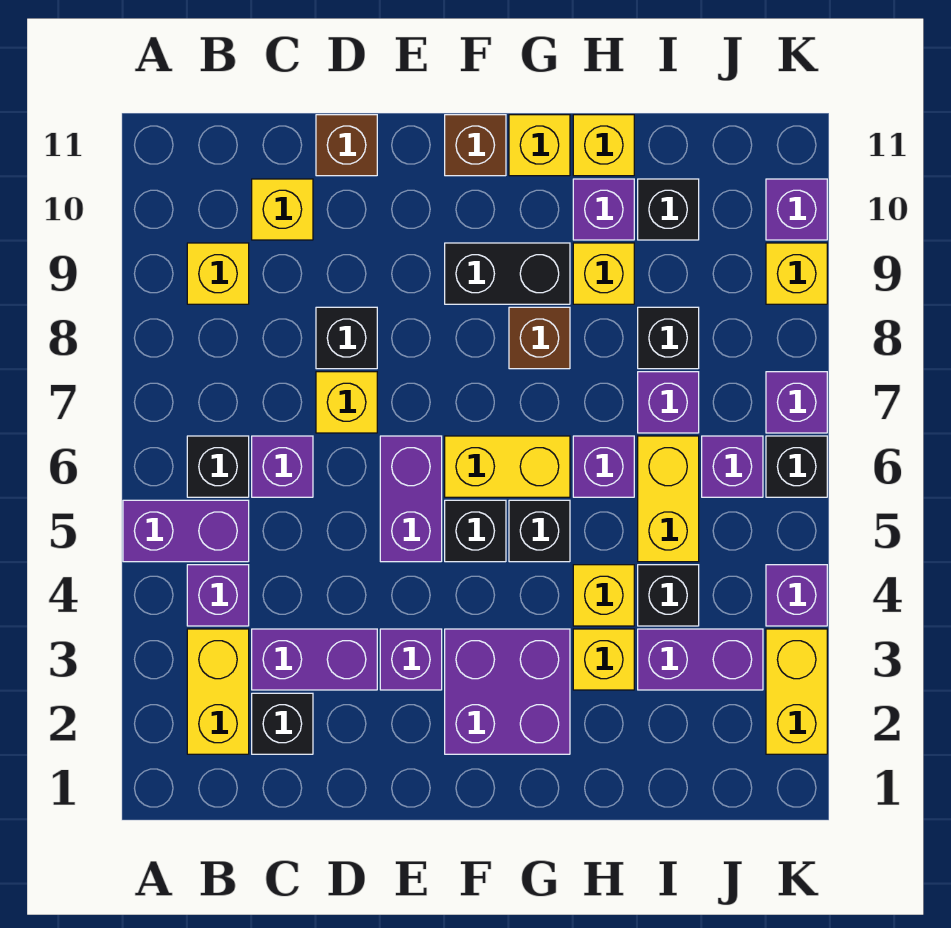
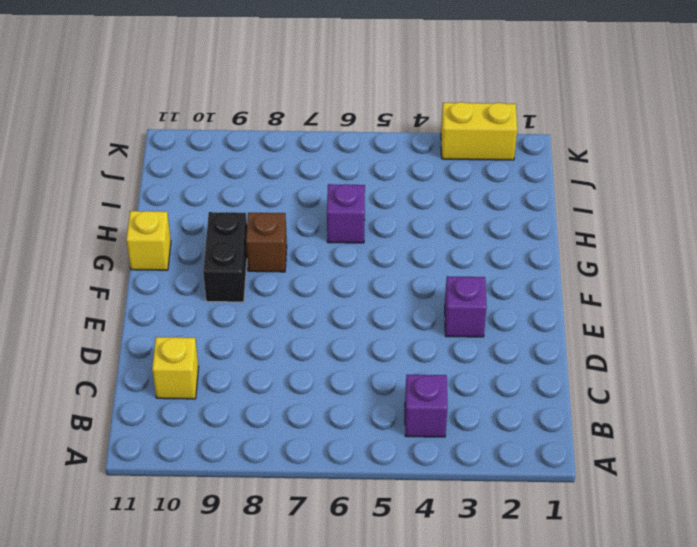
none -> purple 1x2 brick [123,500,249,562]
none -> yellow 1x2 brick [187,629,249,754]
none -> black 1x1 brick [187,436,249,497]
none -> yellow 1x1 brick [187,243,249,304]

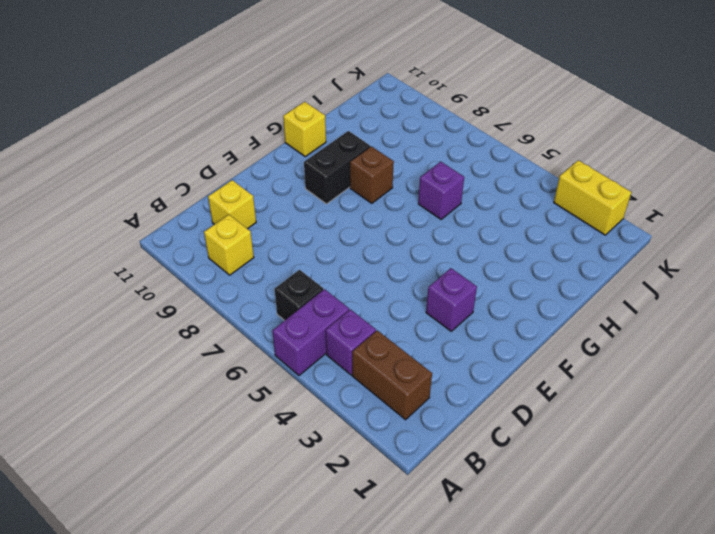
brown 1x2 brick [352,330,432,420] -> yellow 1x2 brick [187,629,249,754]
none -> black 1x1 brick [252,693,313,754]
none -> purple 1x2 brick [252,629,377,690]
none -> purple 1x1 brick [252,436,313,497]
none -> yellow 1x1 brick [316,372,377,433]

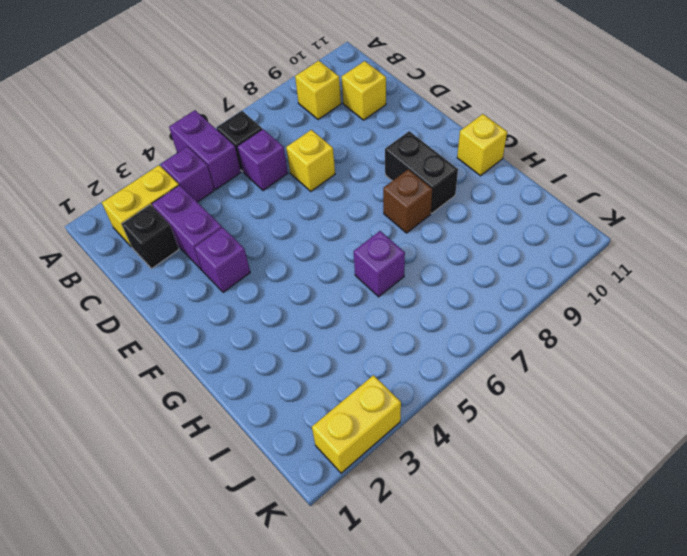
none -> black 1x1 brick [316,307,377,369]
none -> brown 1x1 brick [316,115,377,176]
none -> purple 1x2 brick [380,436,442,562]
none -> purple 2x2 brick [445,629,570,754]

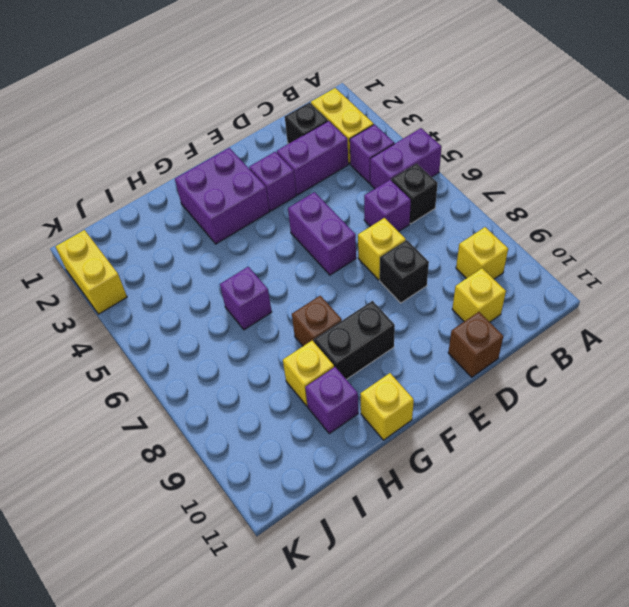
none -> black 1x1 brick [445,500,506,562]
none -> yellow 1x2 brick [445,436,570,497]
none -> brown 1x1 brick [445,115,506,176]
none -> black 1x1 brick [509,500,570,562]

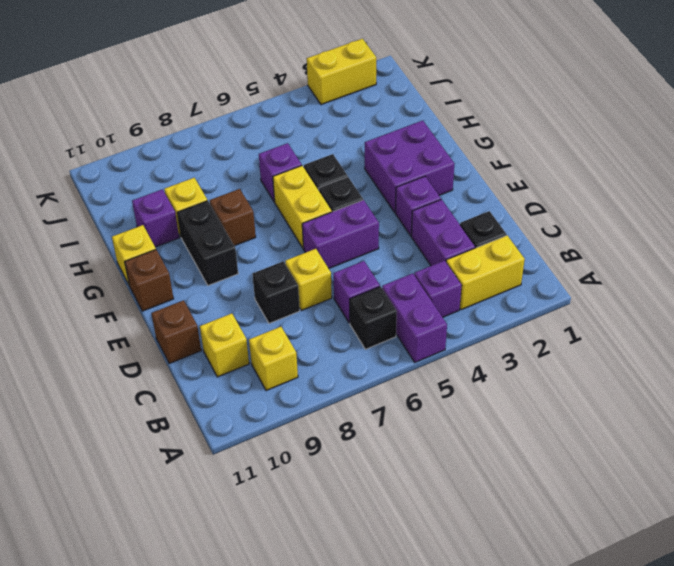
none -> yellow 1x1 brick [573,629,634,690]
none -> yellow 1x1 brick [573,565,634,626]
none -> yellow 1x1 brick [573,115,634,176]
none -> purple 1x2 brick [638,629,763,690]

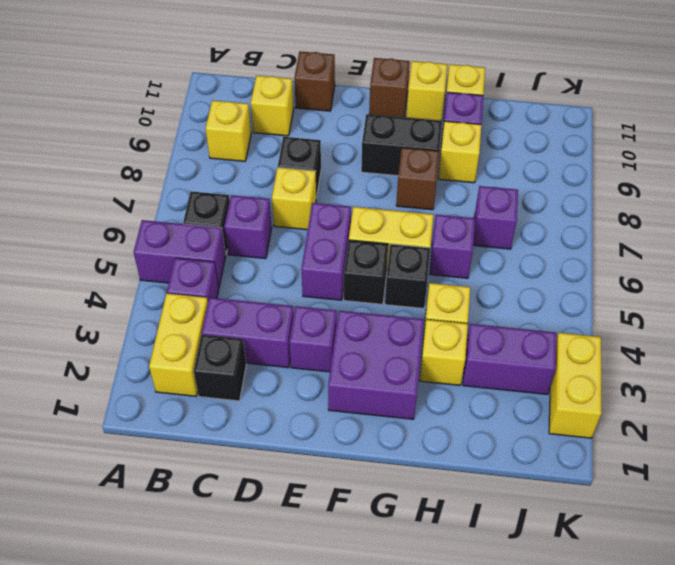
none -> black 1x1 brick [638,565,699,626]
none -> yellow 1x2 brick [638,436,699,562]
none -> black 1x1 brick [638,307,699,369]
none -> black 1x1 brick [638,179,699,240]

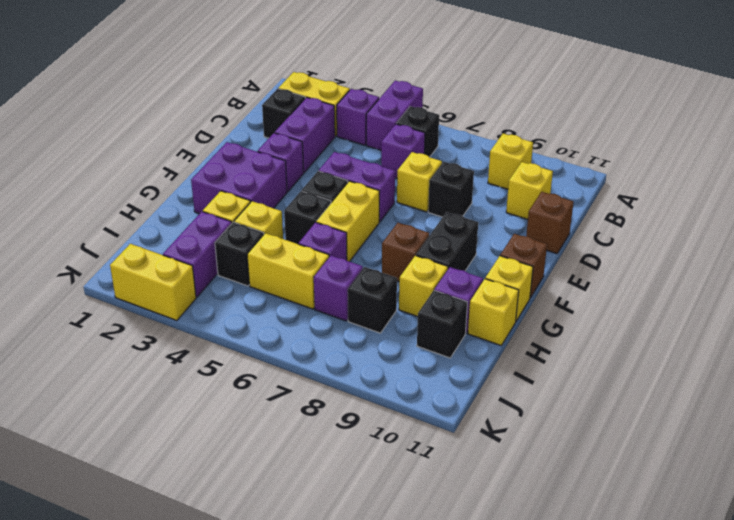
none -> purple 1x1 brick [702,436,763,497]
none -> purple 1x1 brick [766,565,827,626]
none -> black 1x1 brick [766,436,827,497]
none -> purple 1x1 brick [766,372,827,433]

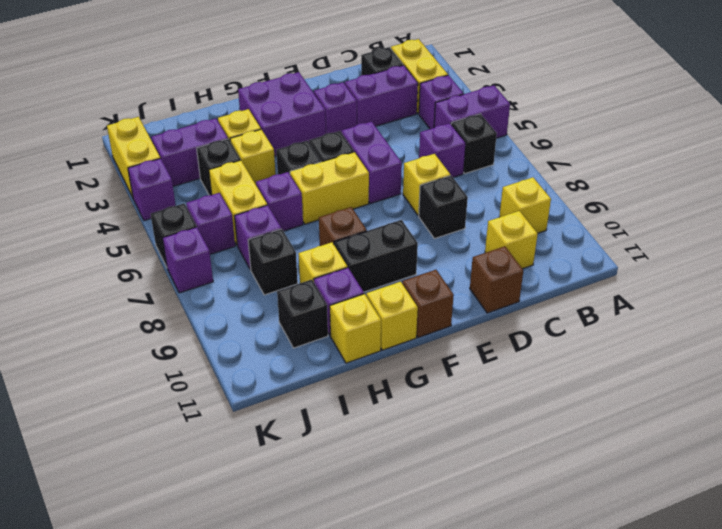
none -> yellow 1x1 brick [766,243,827,304]
none -> purple 1x1 brick [766,179,827,240]

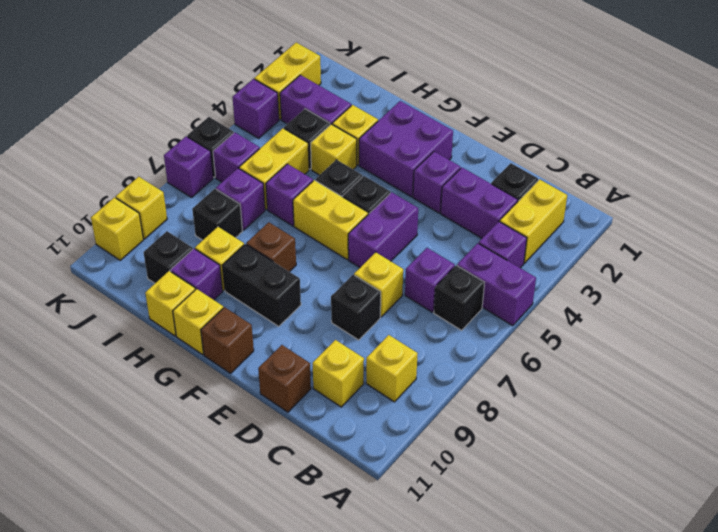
yellow 1x1 brick [91,197,143,260] -> purple 1x1 brick [766,179,827,240]

